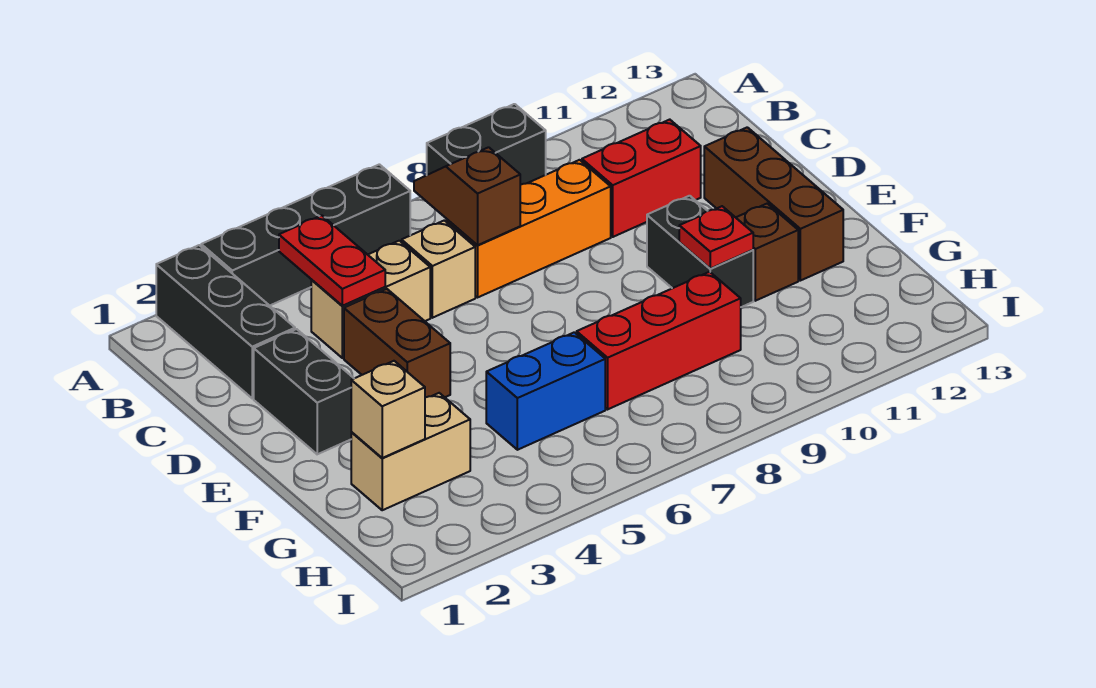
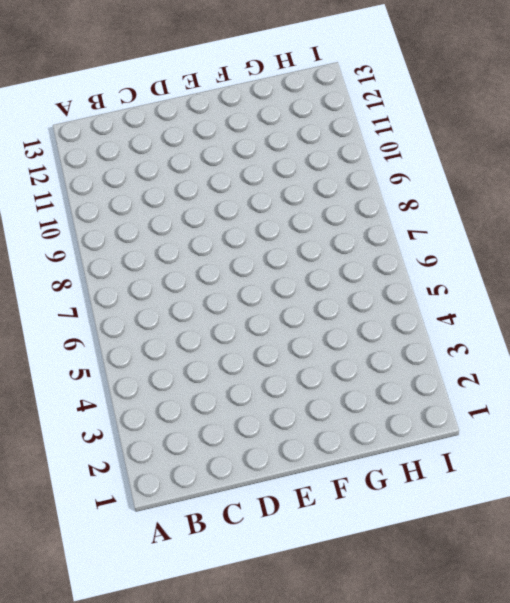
none -> black 1x3 brick [156,245,295,398]
none -> black 1x4 brick [201,164,410,306]
none -> black 1x2 brick [427,104,546,185]

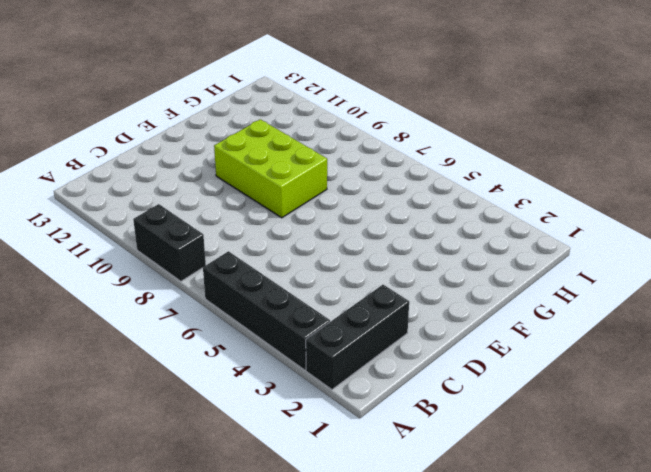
lime 2x3 brick [214,119,327,218] -> black 1x2 brick [647,196,753,307]
none -> tan 1x2 brick [311,241,430,358]
none -> tan 1x1 brick [402,220,475,318]
none -> orange 1x3 brick [447,160,611,297]

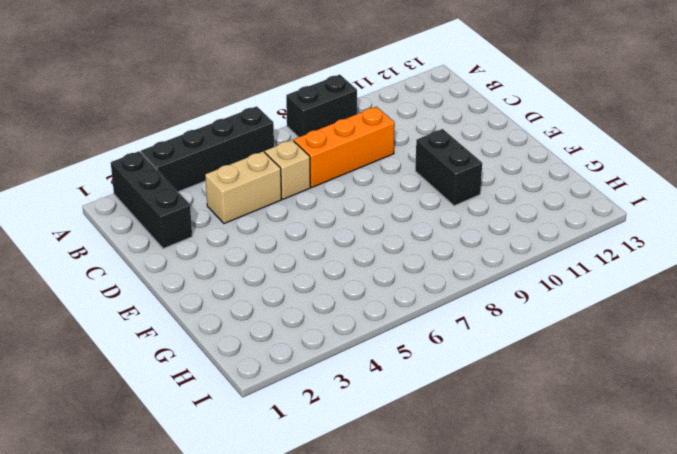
none -> red 1x2 brick [582,120,701,237]
none -> black 1x2 brick [254,329,354,454]
none -> brown 1x2 brick [344,289,450,397]

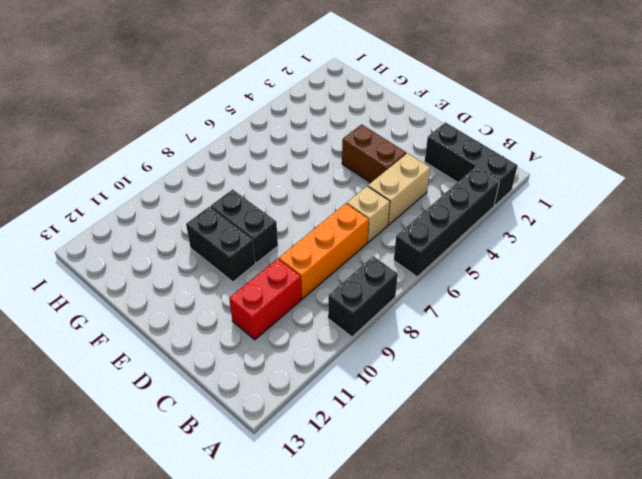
black 1x2 brick [210,189,278,263] -> black 1x2 brick moved to [254,329,354,454]
none -> brown 1x3 brick [704,127,843,281]
none -> brown 1x1 brick [736,203,798,301]
none -> tan 1x2 brick [351,393,470,510]

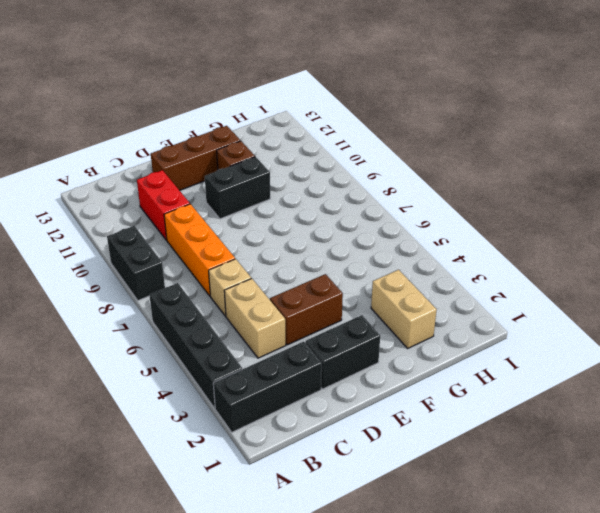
none -> blue 1x2 brick [486,332,605,450]
none -> red 1x3 brick [577,272,741,409]
none -> red 1x2 plate [279,215,385,306]

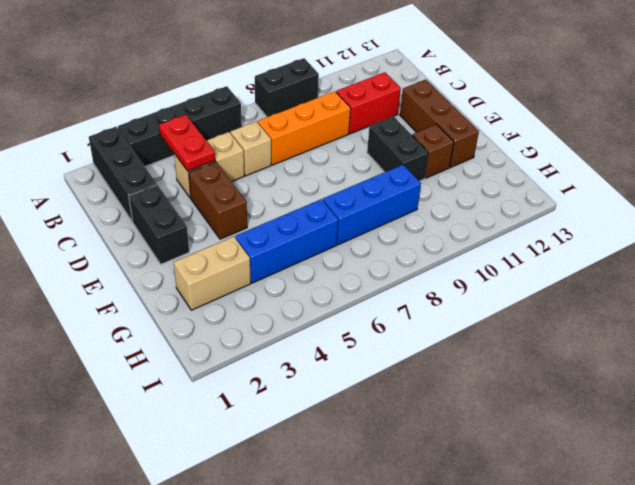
blue 1x3 brick [235,199,338,283] -> blue 1x2 brick [486,332,605,450]
blue 1x3 brick [323,164,421,245] -> red 1x3 brick [577,272,741,409]
none -> brown 1x2 slope [414,147,520,245]
none -> red 1x1 plate [679,206,753,269]
none -> tan 1x1 brick [351,361,425,458]

